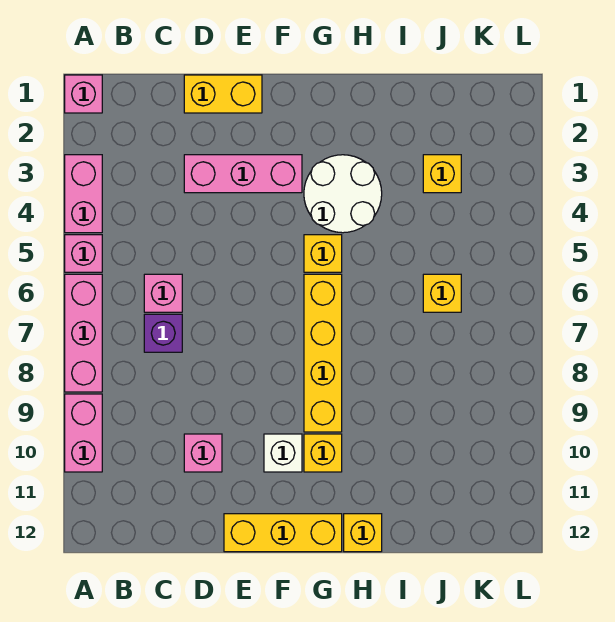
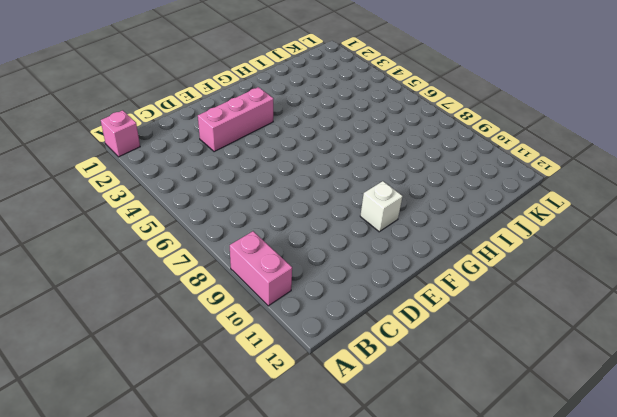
none -> pink 1x2 brick [65,155,102,233]
none -> pink 1x1 brick [65,235,102,272]
none -> pink 1x3 brick [65,274,102,392]

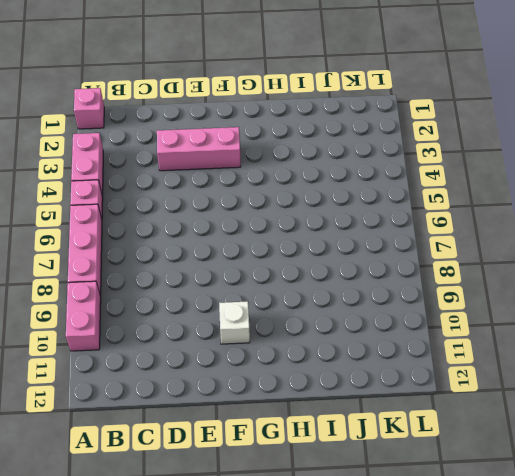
none -> pink 1x1 brick [144,274,182,312]
none -> purple 1x1 brick [144,314,182,352]
none -> yellow 1x2 brick [184,75,262,113]

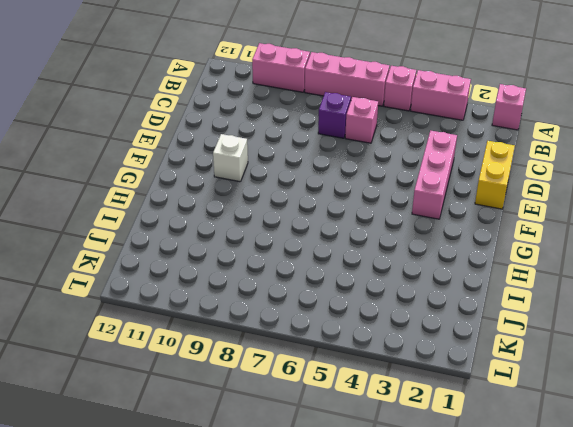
none -> pink 1x1 brick [184,434,222,472]
none -> yellow 1x3 brick [224,514,342,552]
none -> white 2x2 round brick [304,155,382,233]

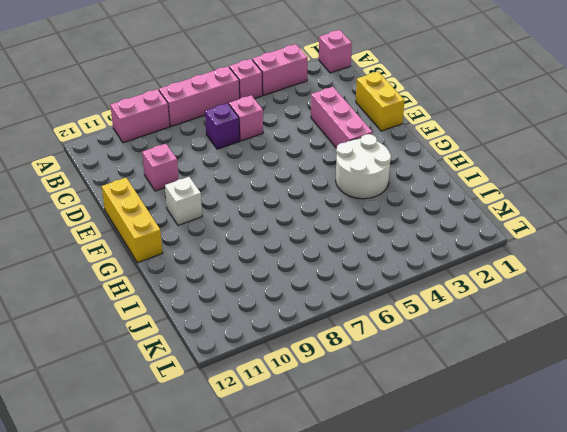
none -> yellow 1x1 brick [304,235,342,272]
none -> yellow 1x4 brick [304,274,342,432]
none -> yellow 1x1 brick [304,434,342,472]

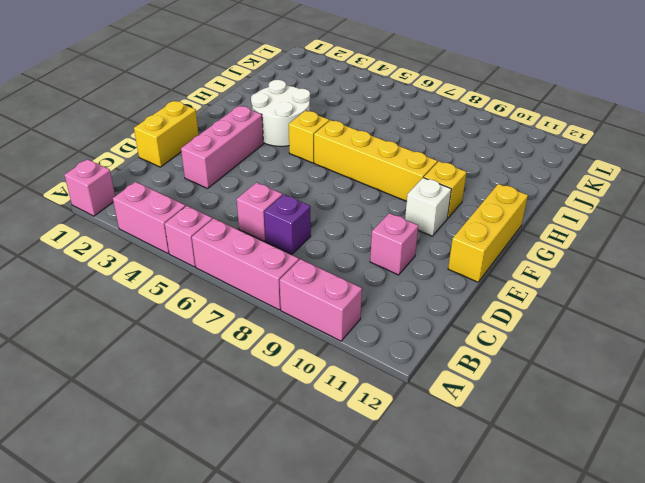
none -> yellow 1x1 brick [344,514,382,552]
none -> yellow 1x1 brick [423,155,461,193]
none -> yellow 1x1 brick [423,274,461,312]

